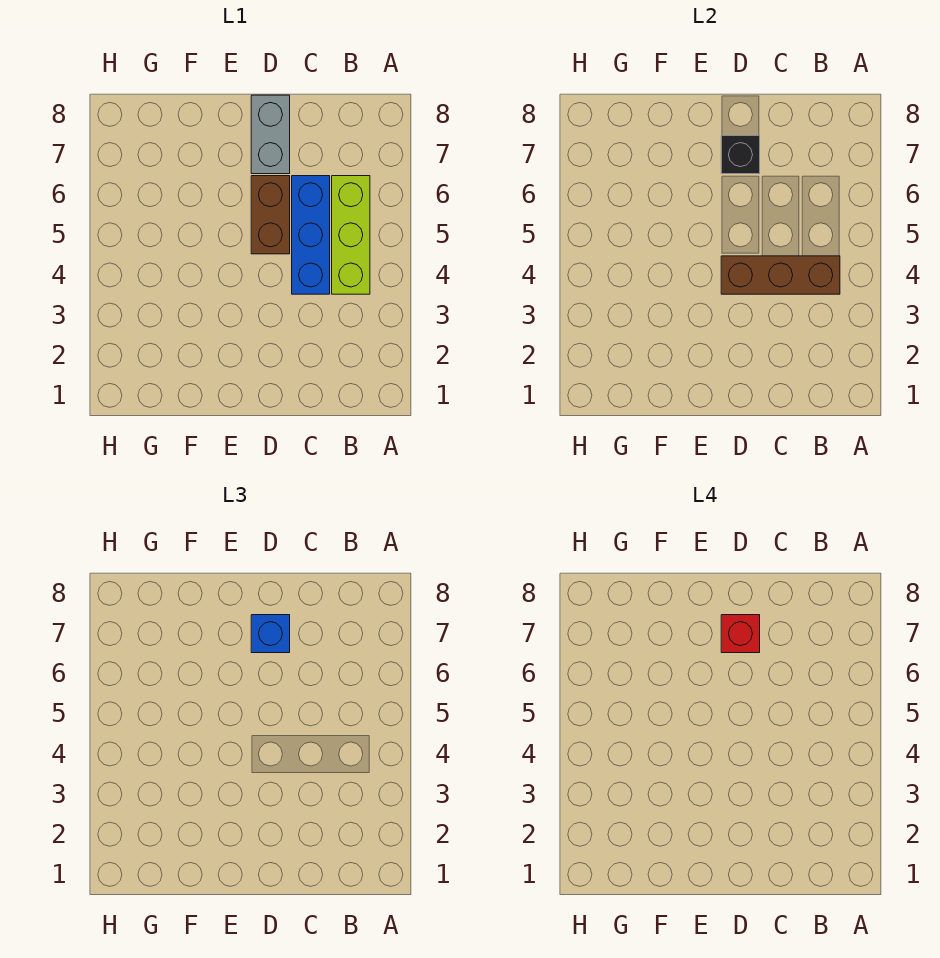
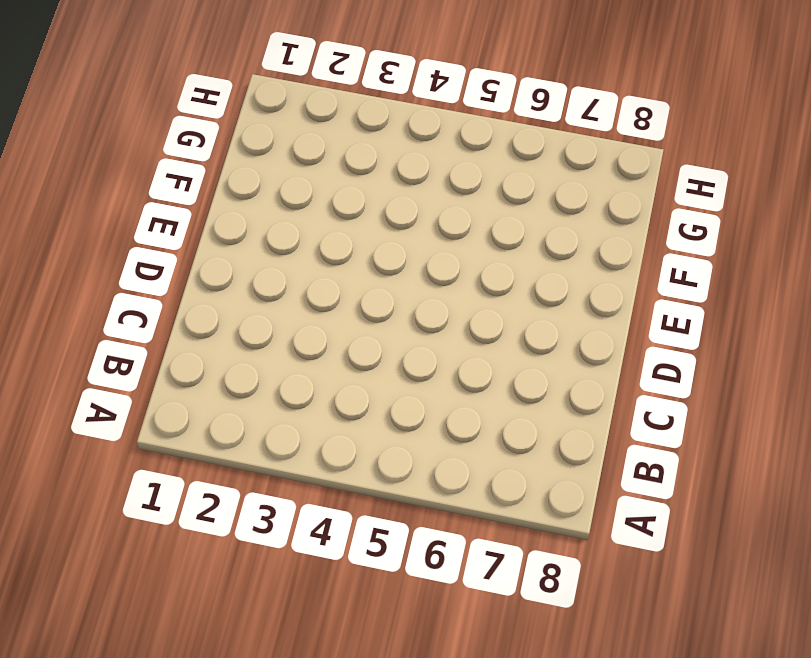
none -> lime 1x3 brick [332,176,370,294]
none -> blue 1x3 brick [292,176,330,294]

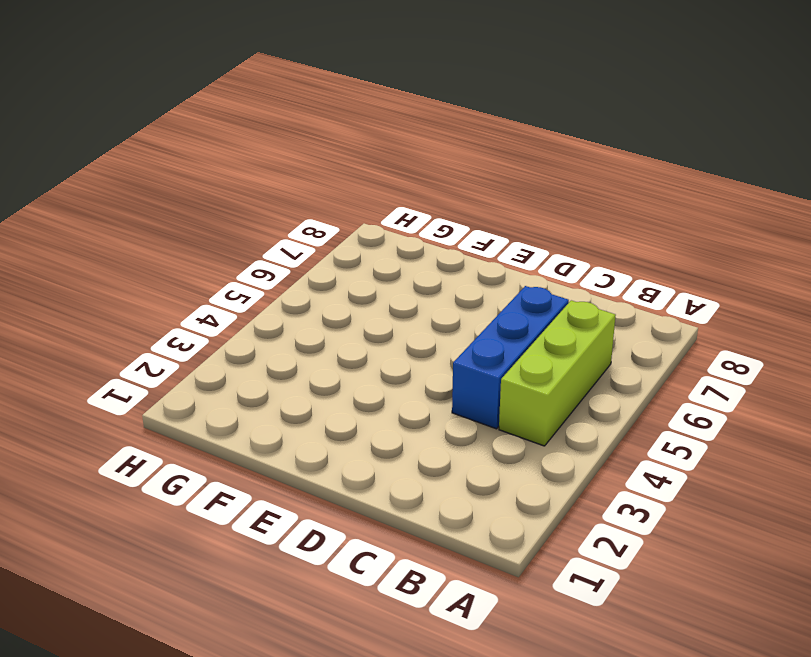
none -> brown 1x2 brick [251,176,290,254]
none -> grey 1x2 brick [251,95,290,174]

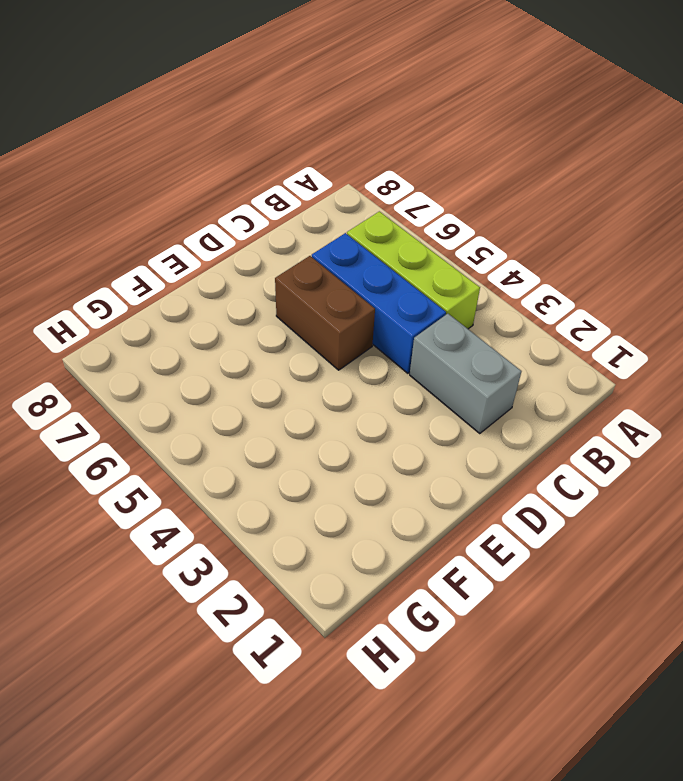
grey 1x2 brick [410,314,521,434] -> grey 1x2 brick moved to [251,95,290,174]
none -> brown 1x3 brick [721,256,840,294]
none -> black 1x1 brick [721,136,760,174]

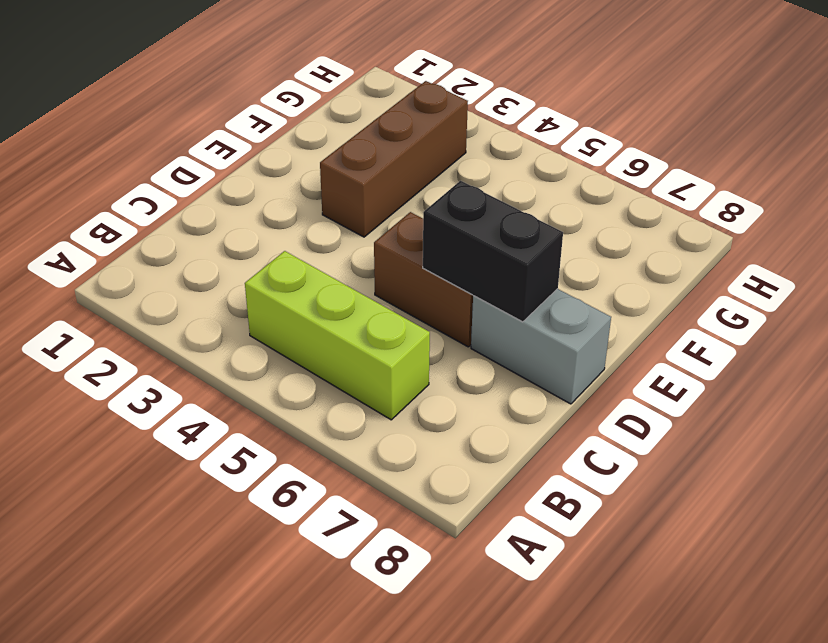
black 1x2 brick [423,181,563,322] -> black 1x1 brick [721,136,760,174]
brown 1x3 brick [320,81,468,237] -> brown 1x3 brick moved to [721,256,840,294]
none -> blue 1x3 brick [292,176,330,294]
none -> blue 1x1 brick [251,615,290,653]

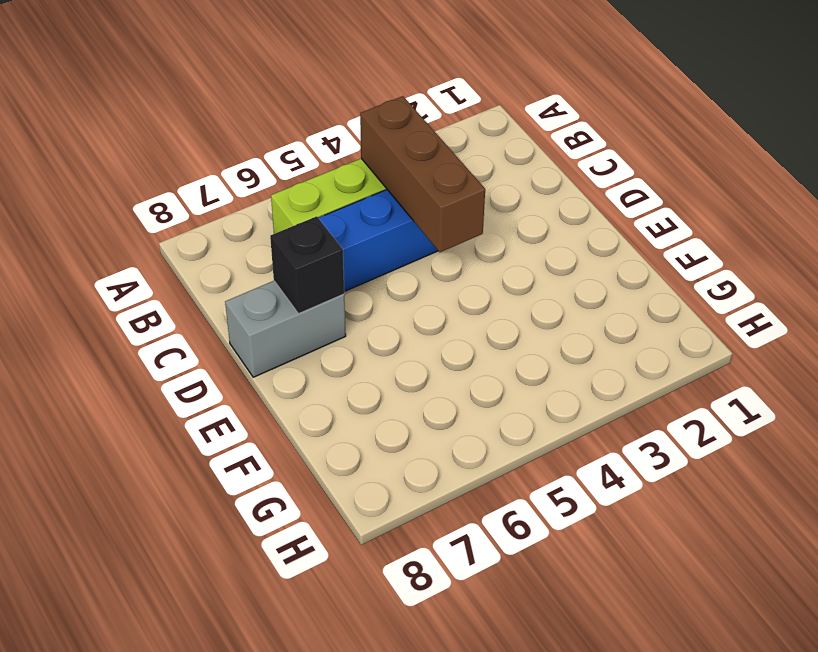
none -> brown 1x2 brick [251,176,290,254]
none -> blue 1x1 brick [251,615,290,653]

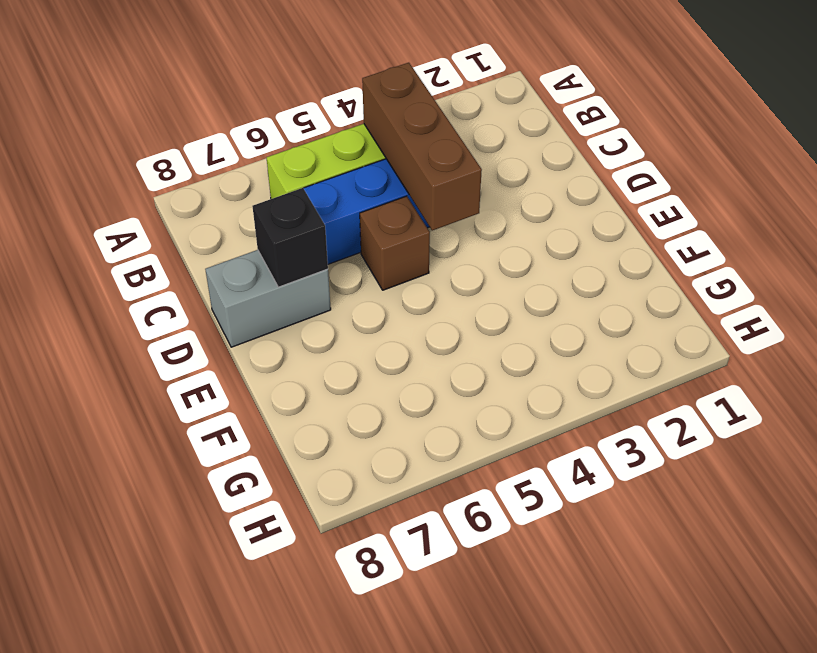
brown 1x1 brick [360,196,430,290] -> brown 1x2 brick [251,176,290,254]
none -> blue 1x1 brick [251,615,290,653]
none -> red 1x1 brick [721,615,760,653]

